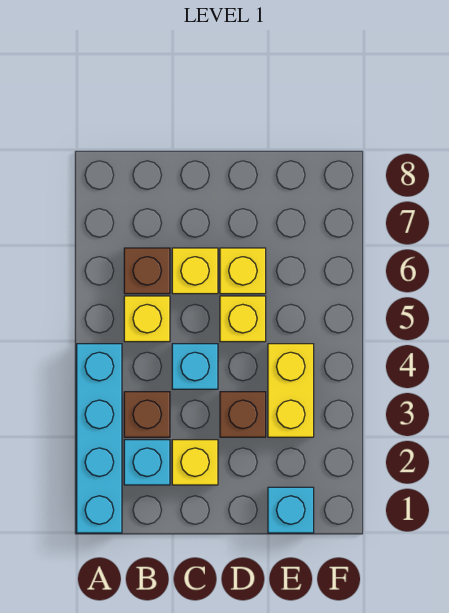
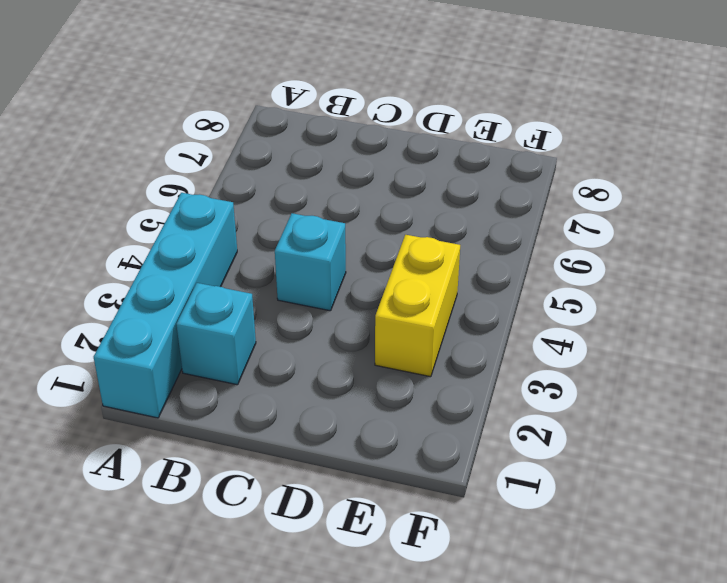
none -> brown 1x1 brick [124,392,170,437]
none -> yellow 1x1 brick [124,296,170,342]
none -> brown 1x1 brick [124,248,170,294]

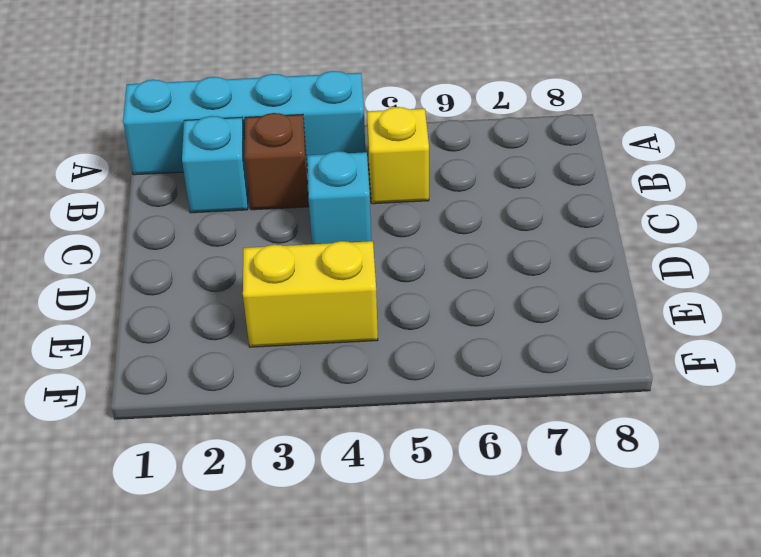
none -> brown 1x1 brick [124,248,170,294]
none -> yellow 1x1 brick [172,440,218,485]
none -> yellow 1x1 brick [172,248,218,294]

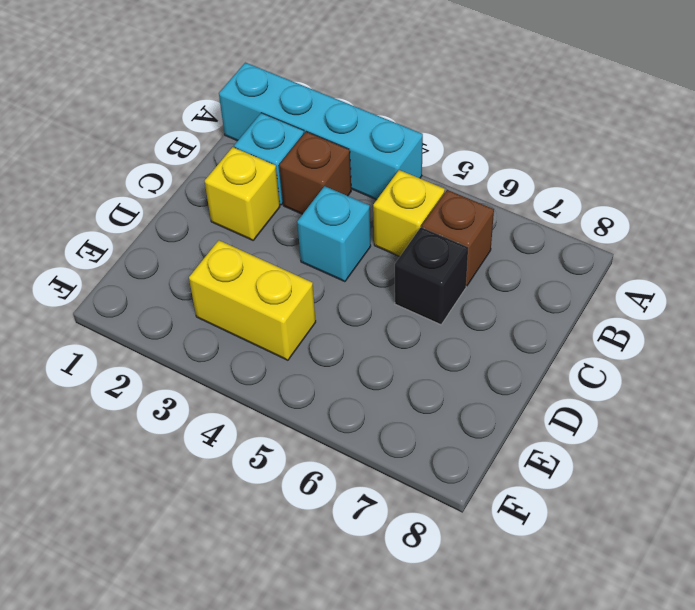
black 1x1 brick [395,227,468,325] -> yellow 1x1 brick [172,248,218,294]
none -> brown 1x1 brick [220,392,266,437]
none -> yellow 1x1 brick [220,296,266,342]
none -> yellow 1x1 brick [220,248,266,294]

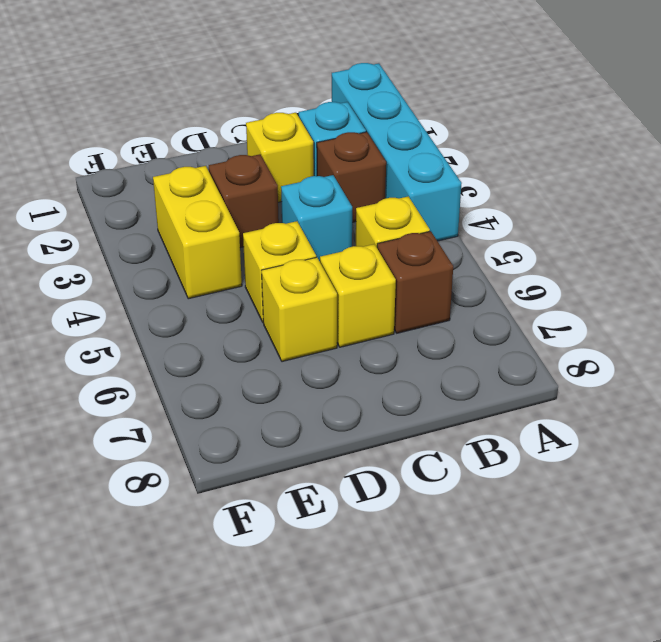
none -> cyan 1x1 brick [268,487,314,533]

